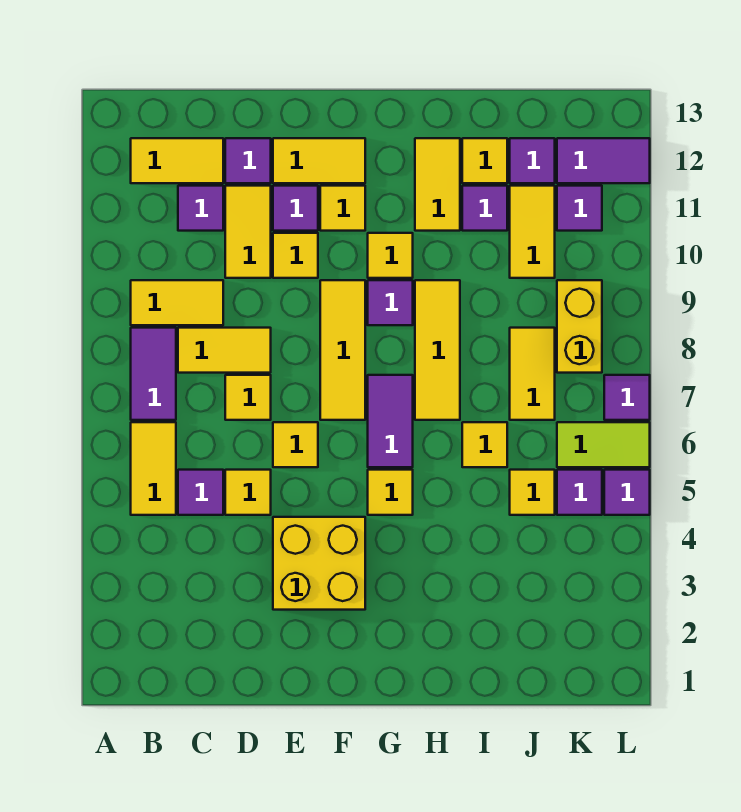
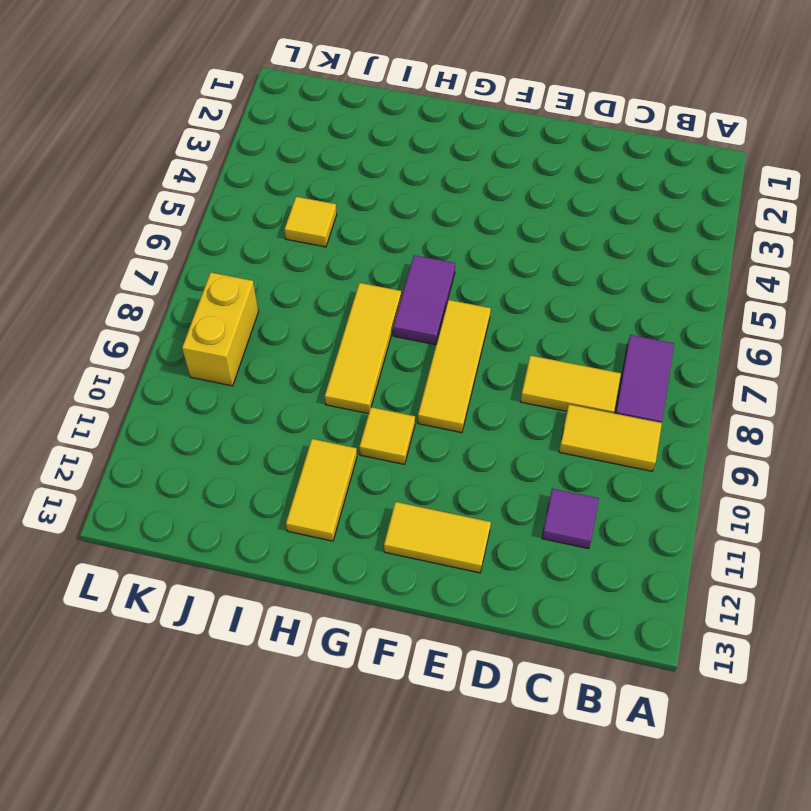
none -> yellow 1x2 tile [131,422,176,515]
none -> yellow 1x2 tile [131,138,223,183]
none -> purple 1x1 tile [178,470,223,515]
none -> yellow 1x1 tile [225,470,271,515]

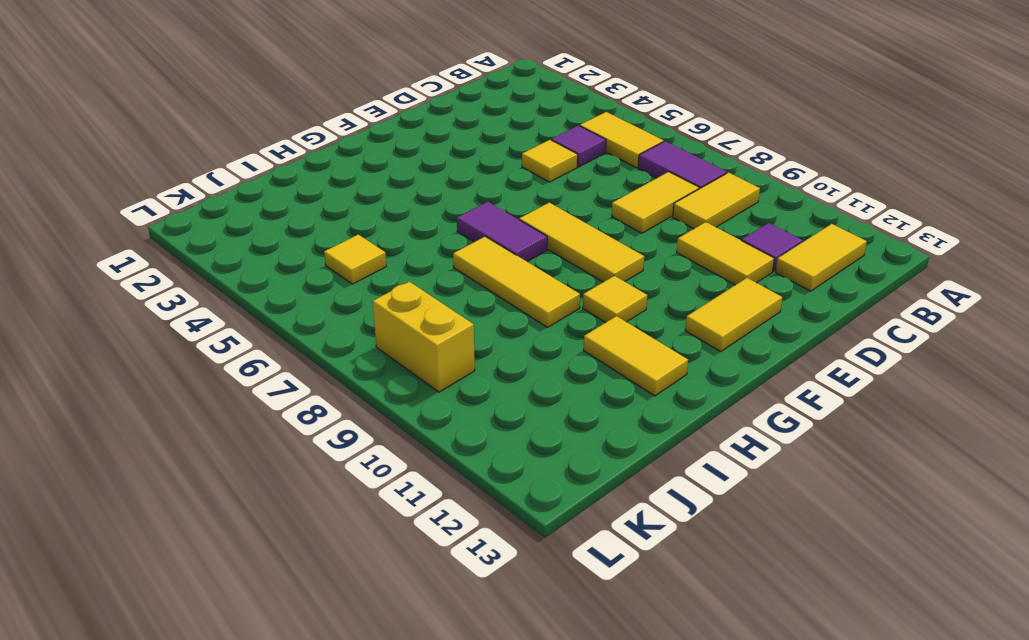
none -> yellow 1x1 tile [225,375,271,420]
none -> purple 1x1 tile [225,138,271,183]
none -> yellow 2x2 brick [273,517,365,610]
none -> yellow 1x1 tile [273,422,318,467]

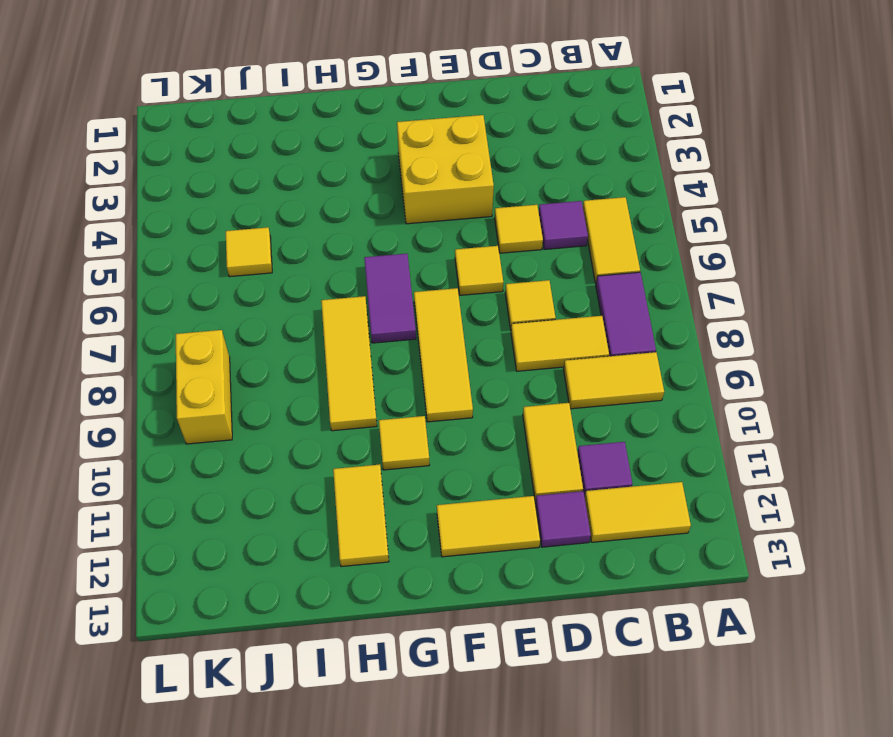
none -> yellow 1x1 tile [273,233,318,278]
none -> purple 1x1 tile [273,186,318,231]
none -> yellow 1x1 tile [320,186,365,231]
none -> yellow 1x1 tile [368,470,413,515]

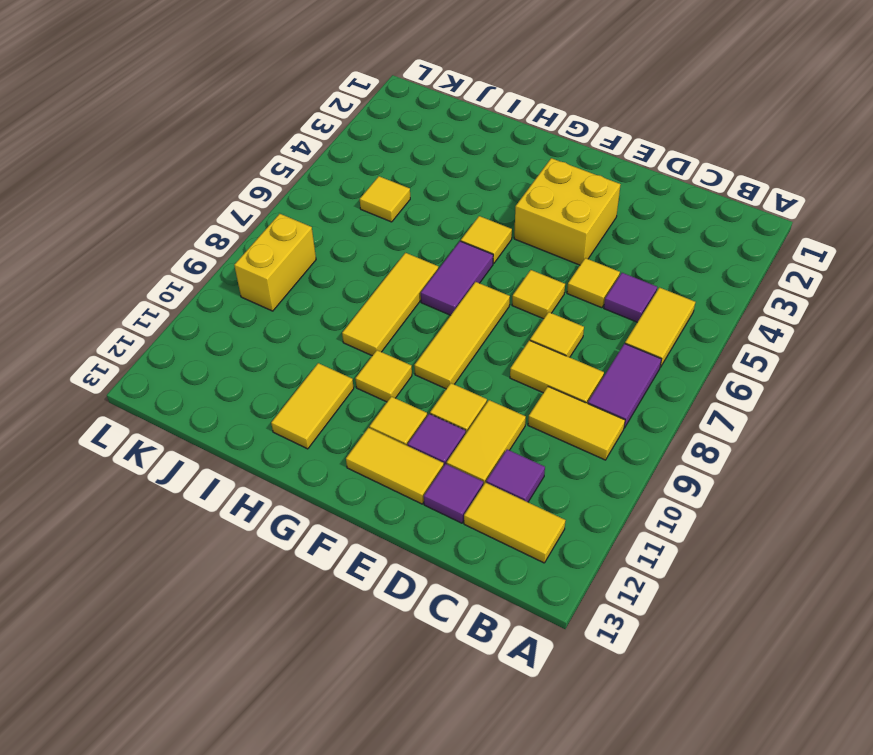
none -> purple 1x1 tile [368,280,413,325]
none -> yellow 1x1 tile [462,422,507,467]
none -> purple 1x1 tile [462,186,507,231]
none -> yellow 1x1 tile [462,138,507,183]

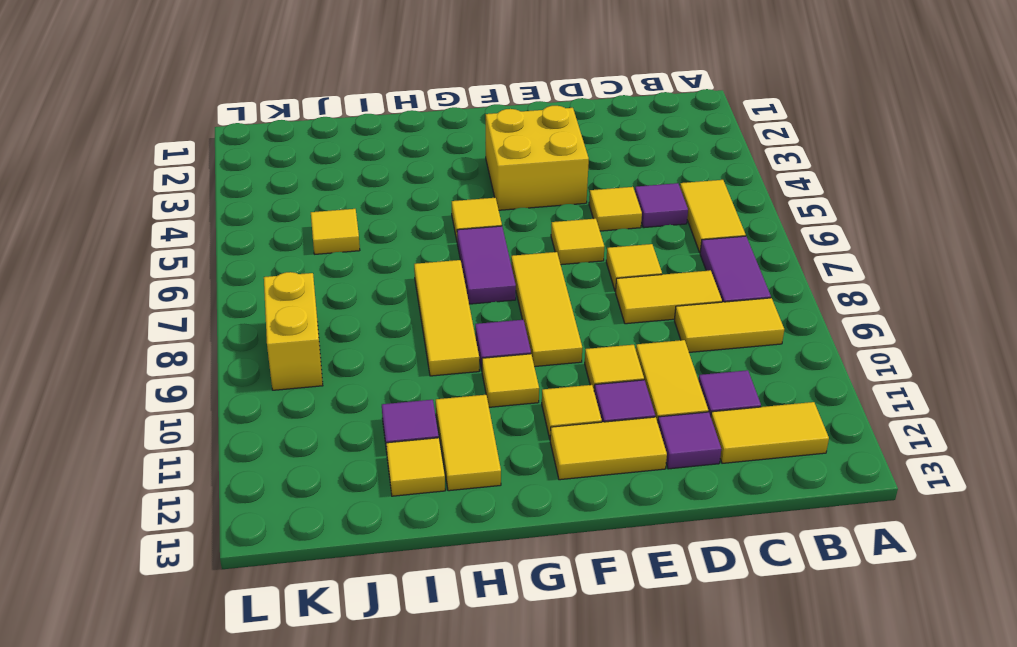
none -> yellow 1x1 tile [462,422,507,467]
none -> yellow 1x2 tile [510,328,555,420]
none -> yellow 1x2 tile [510,186,555,278]
none -> purple 1x1 tile [510,138,555,183]

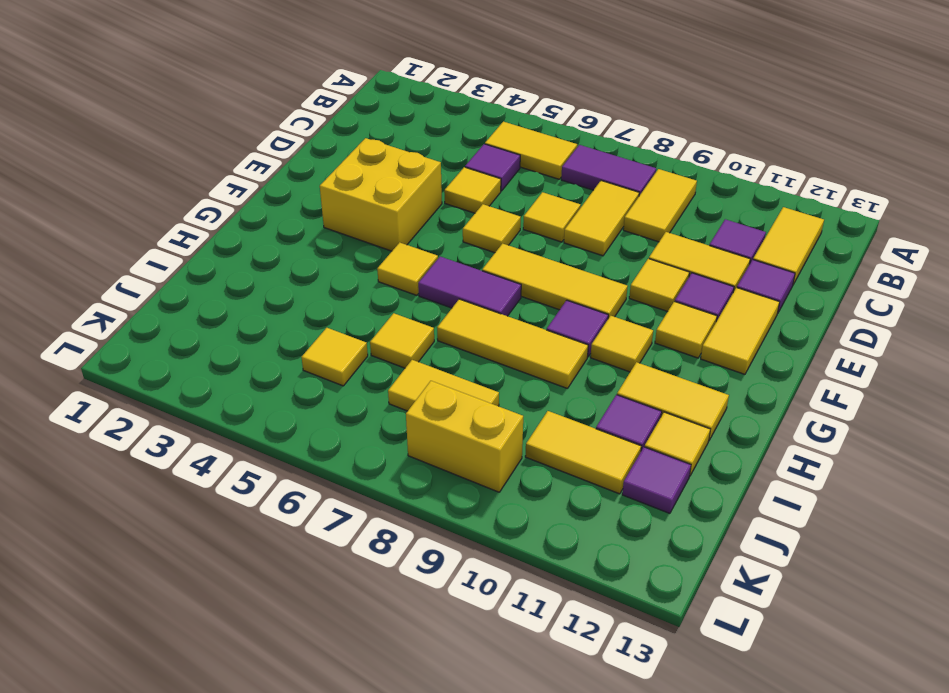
none -> purple 1x1 tile [557,470,602,515]
none -> lime 1x2 tile [557,422,650,467]
none -> purple 1x1 tile [557,186,602,231]
none -> purple 1x2 tile [557,138,650,183]

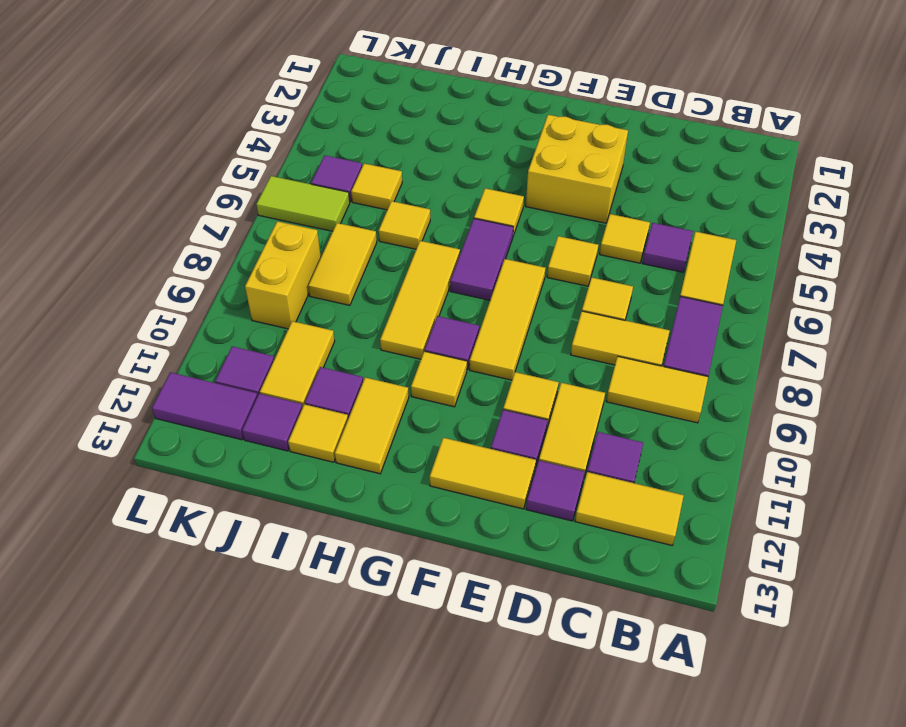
none -> yellow 1x1 tile [320,186,365,231]
none -> purple 1x1 tile [604,470,650,515]
none -> purple 1x1 tile [604,375,650,420]

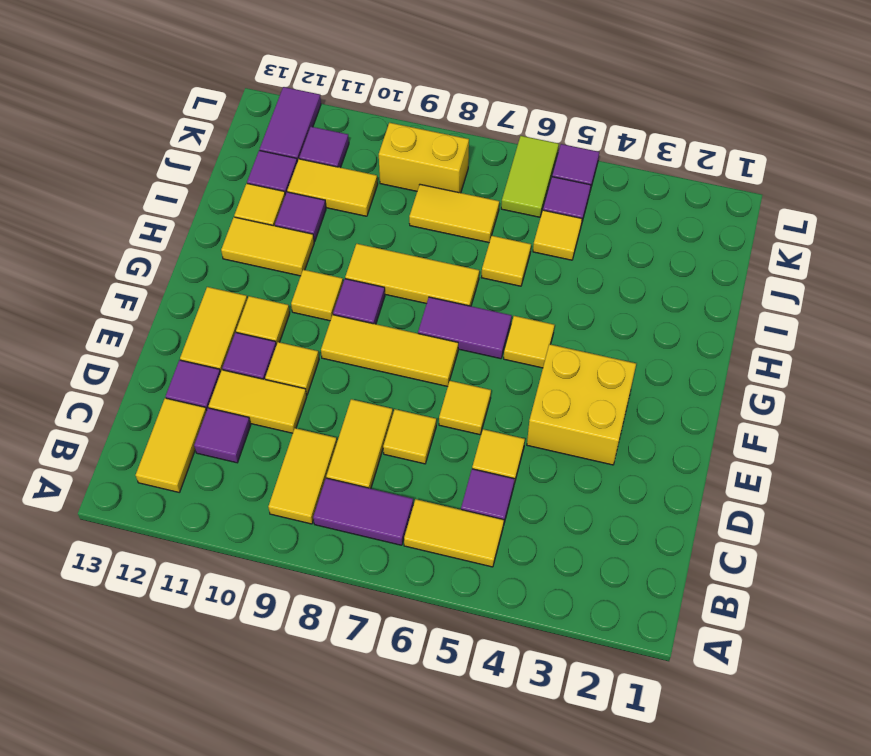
none -> purple 1x1 tile [604,375,650,420]

